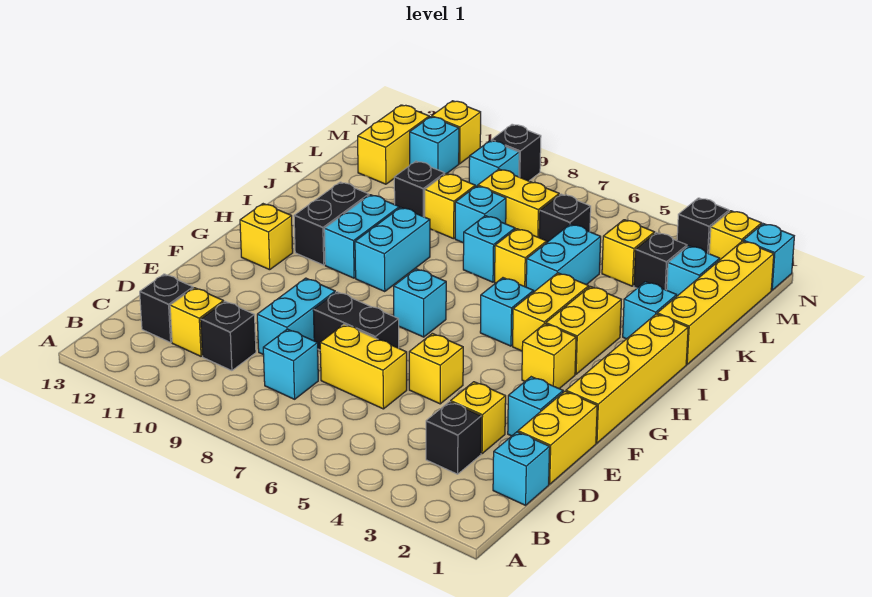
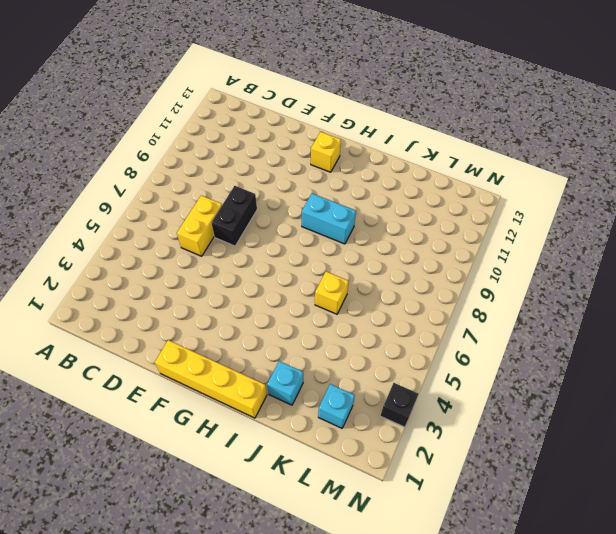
none -> cyan 1x1 brick [493,432,550,505]
none -> black 1x1 brick [426,402,481,474]
none -> cyan 1x1 brick [263,329,318,399]
none -> black 1x1 brick [201,301,256,371]

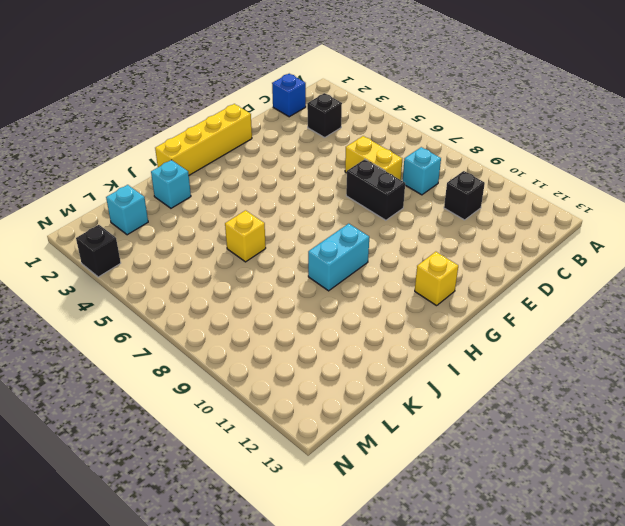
blue 1x1 brick [272,74,306,117] -> cyan 1x1 brick [493,432,550,505]
none -> yellow 1x1 brick [170,288,224,356]
none -> black 1x1 brick [140,274,193,342]
none -> yellow 1x2 brick [518,391,597,484]
none -> yellow 1x1 brick [451,382,506,454]

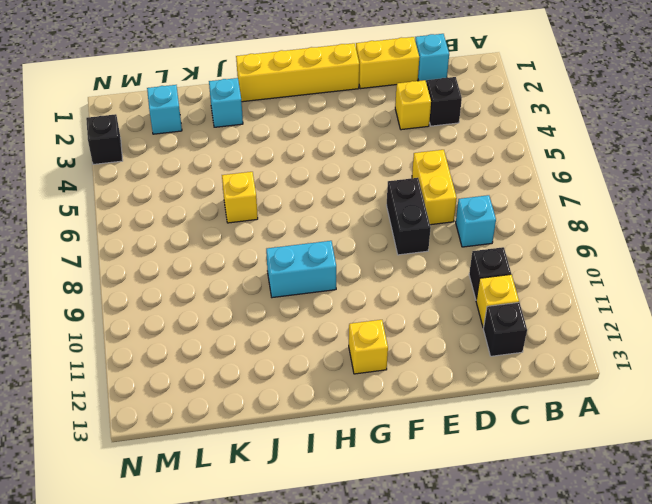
none -> cyan 1x2 brick [257,278,335,355]
none -> cyan 1x1 brick [508,377,563,436]
none -> yellow 1x1 brick [409,333,463,404]
none -> yellow 1x1 brick [522,324,576,389]

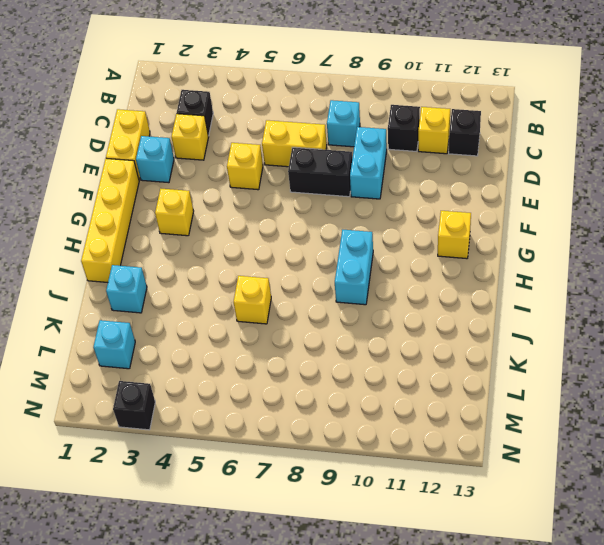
none -> cyan 1x1 brick [493,432,550,505]
none -> cyan 1x1 brick [394,269,446,337]
none -> yellow 1x2 brick [546,286,621,374]
none -> yellow 1x2 brick [513,273,589,351]

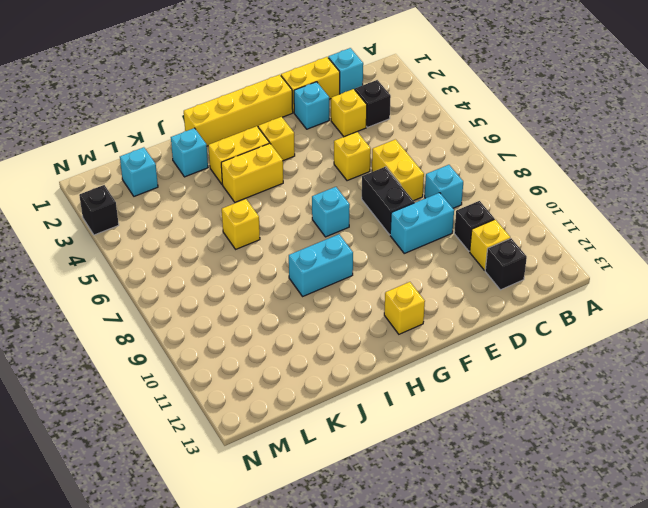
none -> cyan 1x1 brick [480,278,534,346]
none -> cyan 1x2 brick [324,195,399,278]
none -> black 1x2 brick [294,182,369,265]
none -> yellow 1x4 brick [657,241,774,364]

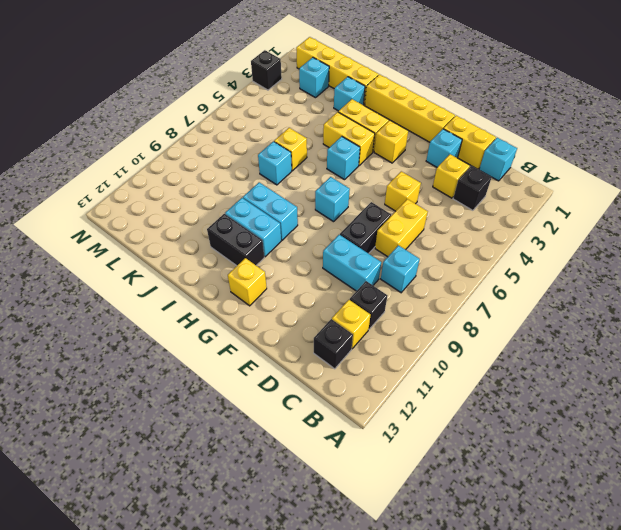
none -> cyan 1x2 brick [526,224,601,292]
none -> cyan 1x1 brick [455,186,506,243]
none -> yellow 1x1 brick [425,173,475,239]
none -> black 1x1 brick [394,161,445,217]

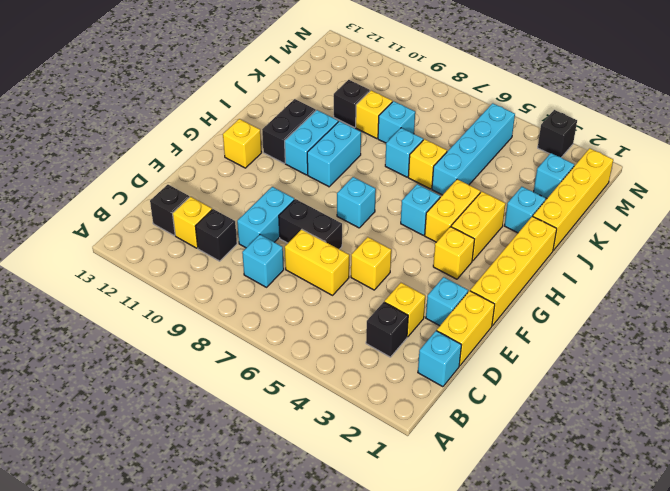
cyan 1x4 brick [432,103,515,195] -> cyan 1x2 brick [526,224,601,292]
none -> black 1x1 brick [634,233,687,290]
none -> yellow 1x1 brick [602,220,655,286]
none -> black 1x1 brick [539,194,591,242]
none -> yellow 1x2 brick [478,169,559,238]

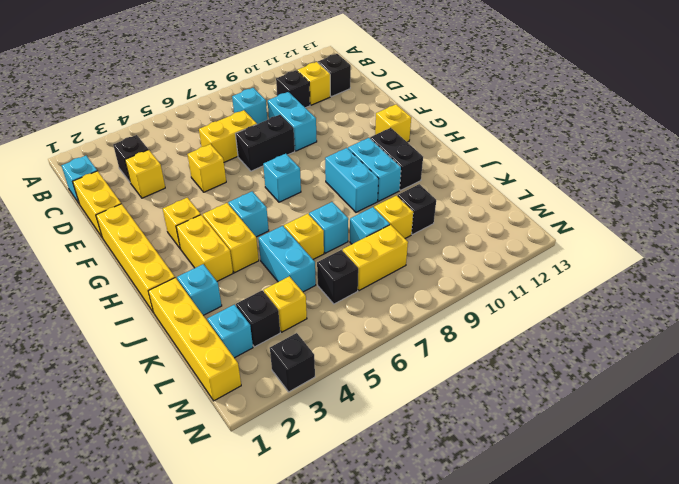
none -> cyan 1x1 brick [508,377,563,436]
none -> yellow 1x2 brick [358,105,429,184]
none -> cyan 1x1 brick [469,141,519,187]
none -> cyan 1x1 brick [410,117,459,174]

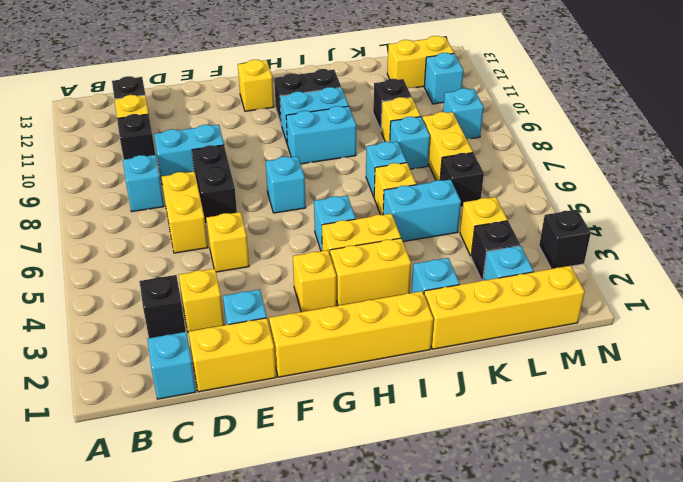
none -> cyan 1x1 brick [743,224,794,290]
none -> yellow 1x1 brick [709,211,762,259]
none -> black 1x1 brick [491,124,541,181]
none -> yellow 1x1 brick [432,101,481,164]

